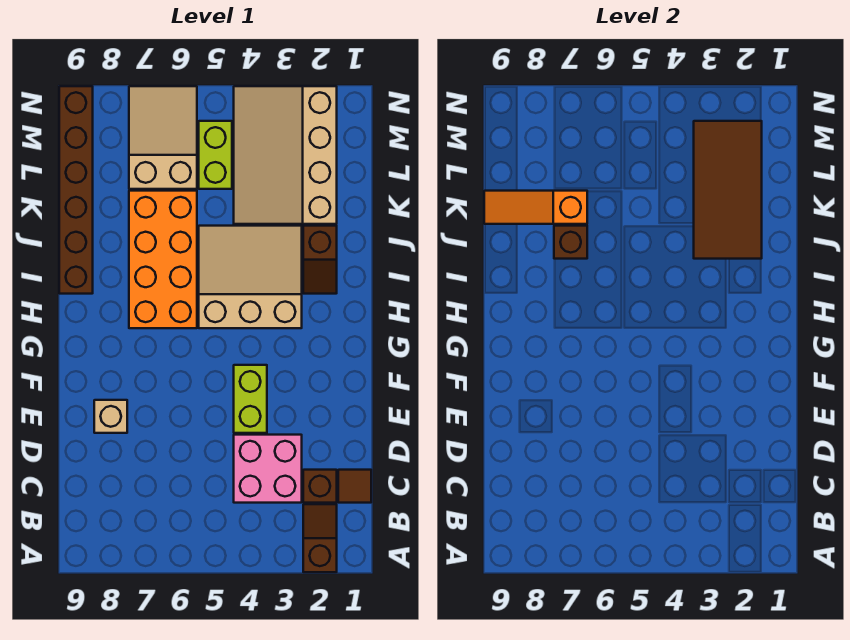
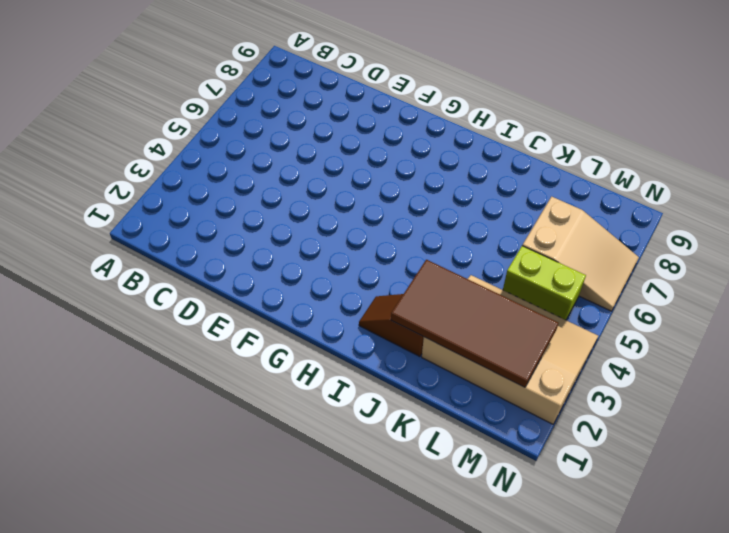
none -> brown 1x2 slope [303,504,337,572]
none -> brown 1x1 tile [338,470,371,503]
none -> brown 1x1 brick [303,470,337,503]

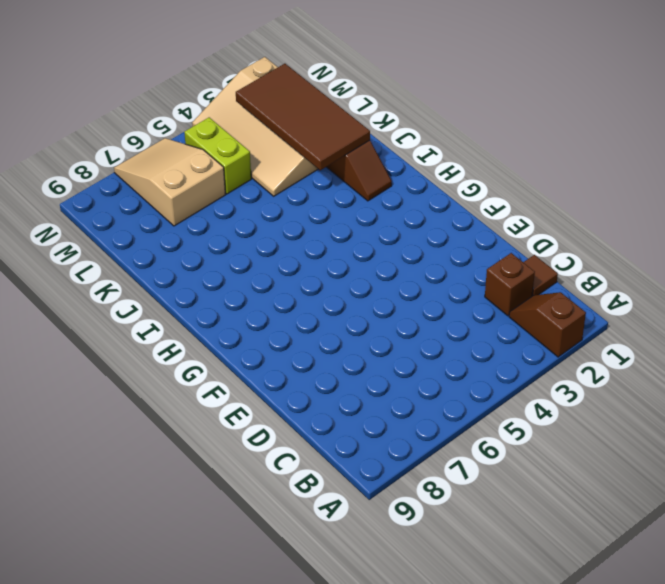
none -> pink 2x2 brick [234,435,302,503]
none -> lime 1x2 brick [234,365,267,433]
none -> tan 1x1 brick [94,400,127,433]

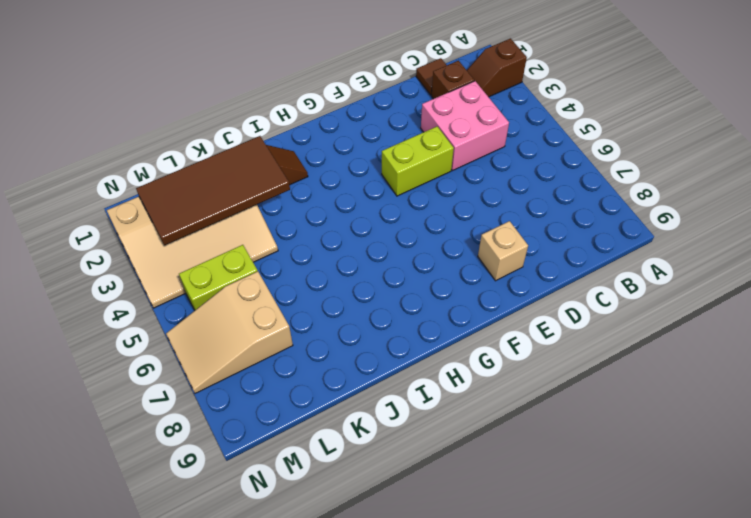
none -> tan 3x3 slope [199,226,302,328]
none -> orange 2x4 brick [129,191,197,328]
none -> brown 1x6 brick [59,86,93,294]

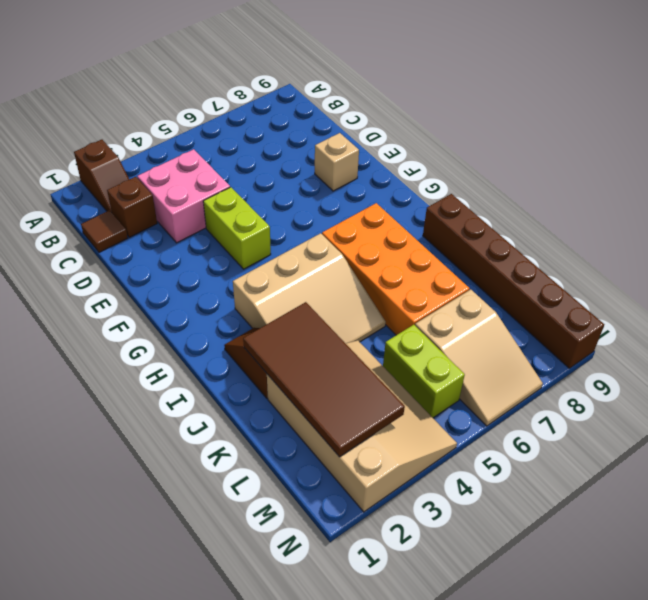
none -> brown 1x1 brick [554,226,587,259]
none -> orange 1x3 slope [484,191,587,224]

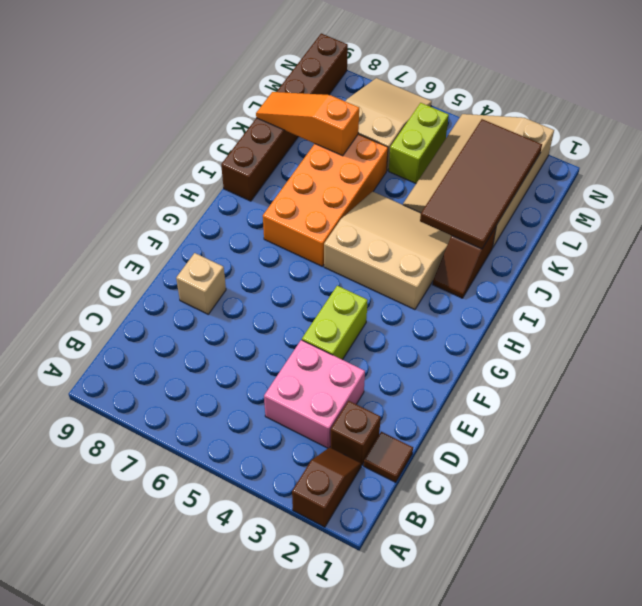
none -> brown 1x1 brick [554,226,587,259]

